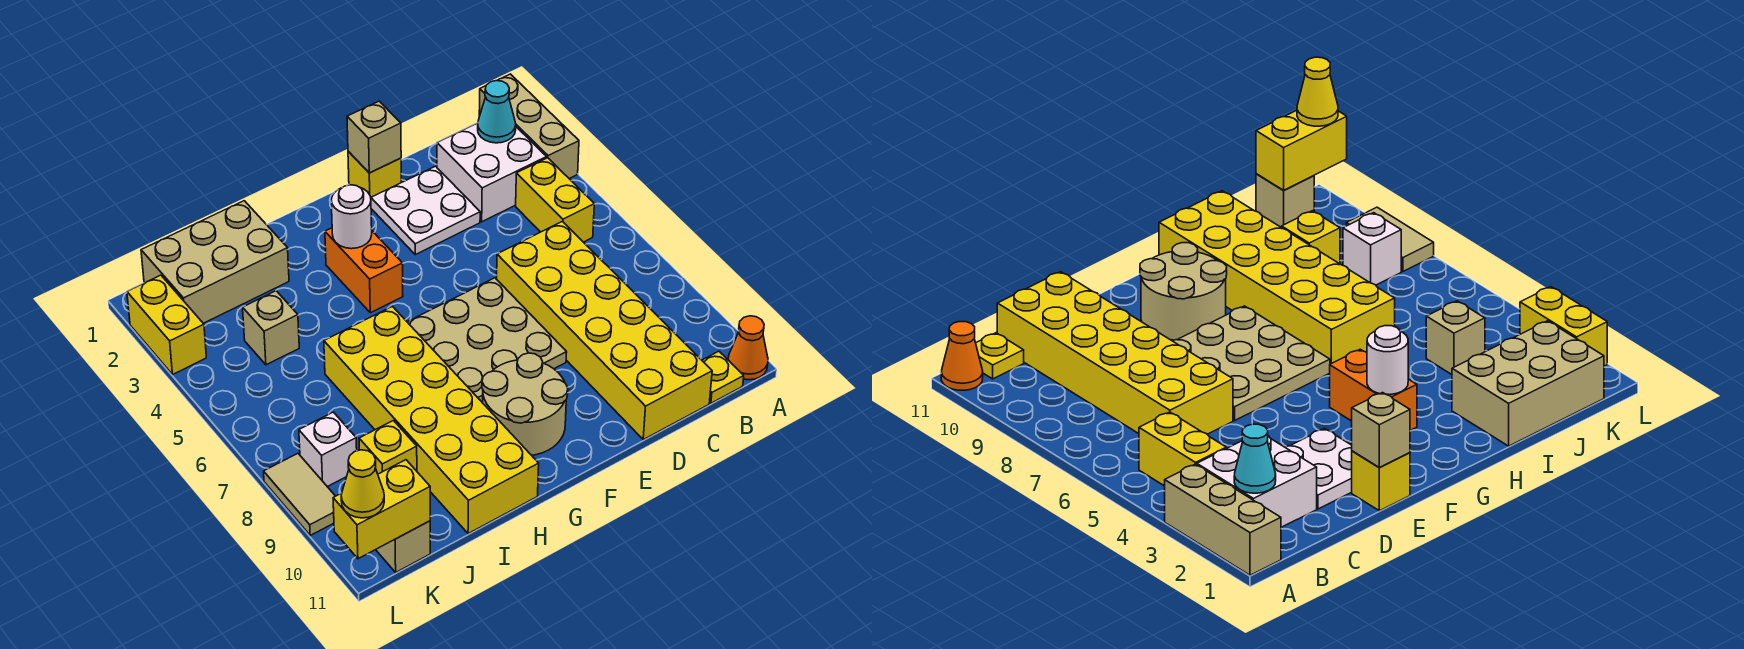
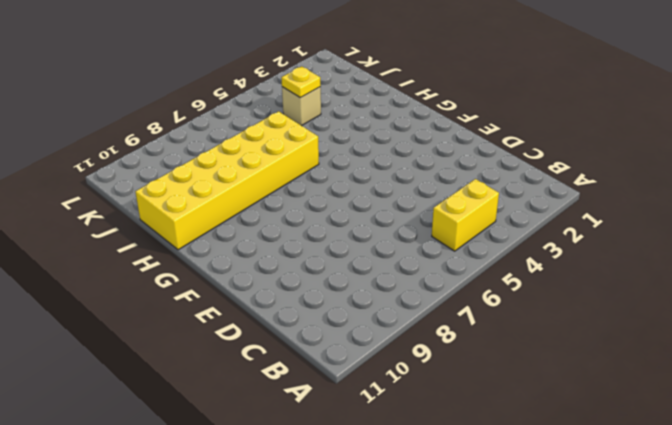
yellow 1x1 plate [281,66,321,98] -> yellow 1x1 plate moved to [702,351,744,403]
none -> tan 1x3 brick [479,74,579,179]
none -> orange 1x1 cone [728,316,768,380]
none -> white 2x2 brick [437,123,547,222]

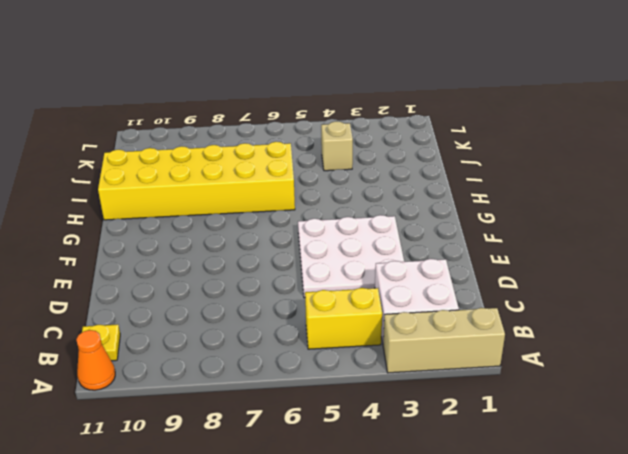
white 3x3 plate [298,215,404,298] -> white 2x2 plate [371,166,480,255]
none -> yellow 2x6 brick [497,221,712,440]
none -> yellow 1x1 brick [348,151,401,197]
none -> tan 3x3 plate [408,278,567,403]

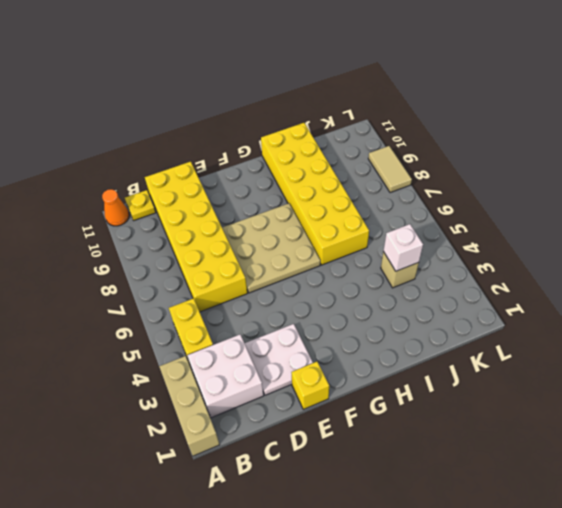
white 1x1 brick [383,224,423,271] -> white 1x1 brick moved to [299,412,357,487]
none -> tan 2x2 round brick [482,353,568,455]
none -> orange 1x2 brick [325,228,403,313]
none -> tan 2x3 brick [141,201,289,323]

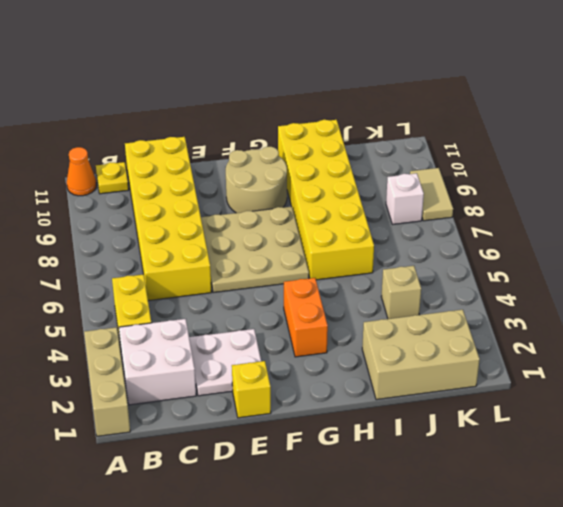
none -> yellow 1x1 brick [359,421,417,474]
none -> tan 1x1 brick [376,521,430,572]
none -> yellow 1x2 brick [127,275,206,374]

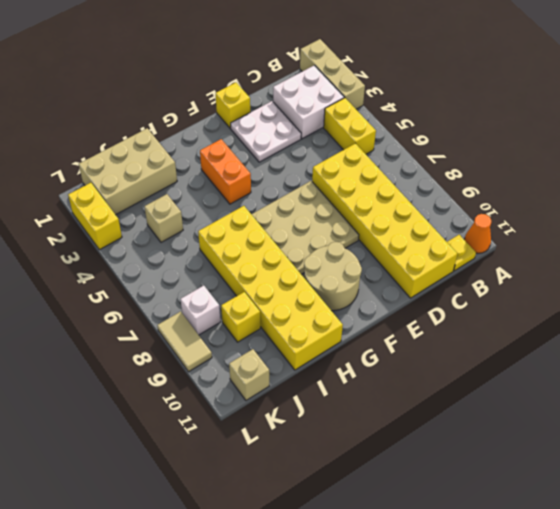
none -> cyan 1x1 cone [478,80,516,143]
none -> tan 1x1 brick [347,101,401,173]
none -> white 1x1 round brick [331,185,372,249]

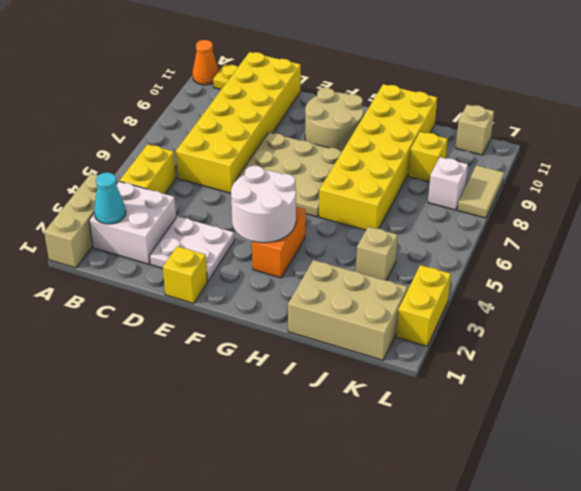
white 2x2 round brick [231,166,296,243] -> white 1x1 round brick [331,185,372,249]
none -> tan 1x1 brick [347,101,401,173]
none -> yellow 1x2 brick [333,460,430,559]
none -> yellow 1x1 cone [341,450,384,518]

